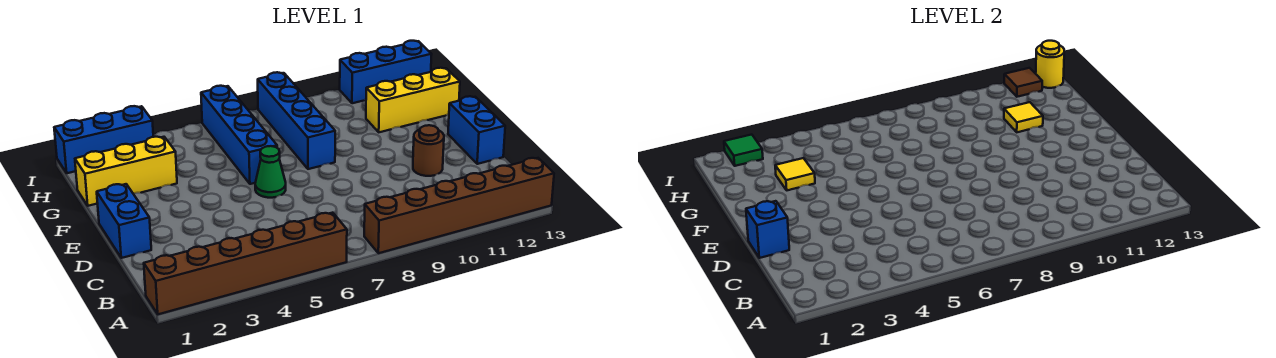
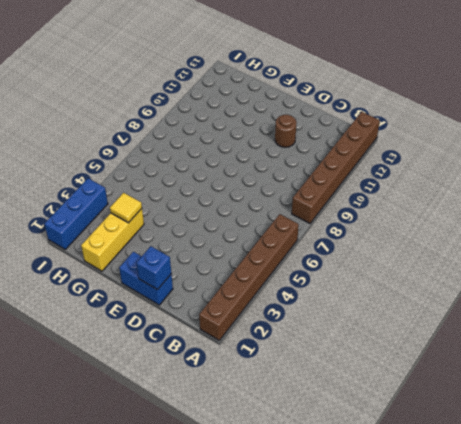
none -> blue 1x2 brick [448,96,505,164]
none -> green 1x1 cone [255,146,286,198]
none -> blue 1x4 brick [201,86,277,184]

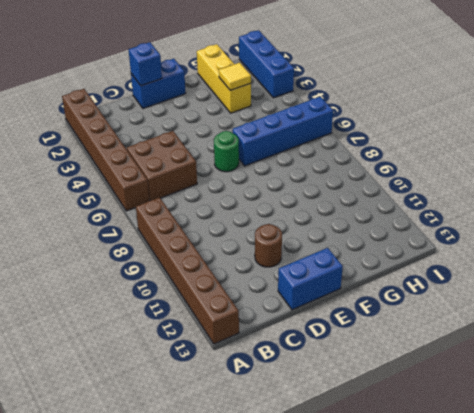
brown 2x2 brick [127,131,197,201] -> none
green 1x1 round brick [214,131,239,172] -> green 1x1 cone [255,146,286,198]
none -> blue 1x4 brick [258,72,335,169]
none -> yellow 1x3 brick [366,68,460,132]
none -> blue 1x3 brick [340,41,432,103]

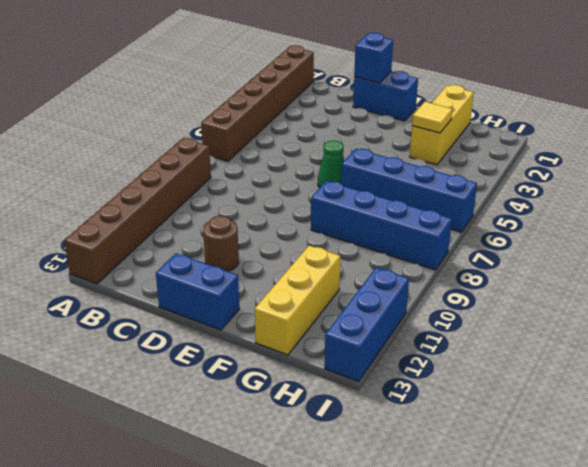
none -> blue 1x3 brick [54,106,153,173]
none -> yellow 1x1 tile [1004,102,1043,132]
none -> green 1x1 tile [724,135,763,166]

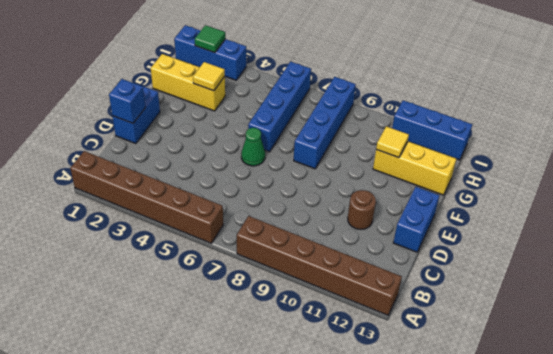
none -> brown 1x1 tile [1004,68,1042,97]
none -> yellow 1x1 round brick [1036,41,1064,88]

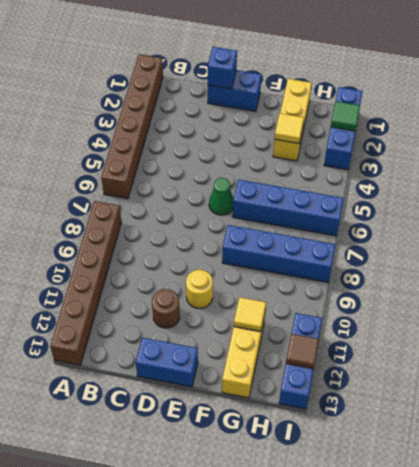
yellow 1x1 round brick [186,270,213,309] -> yellow 1x1 round brick moved to [1036,41,1064,88]

